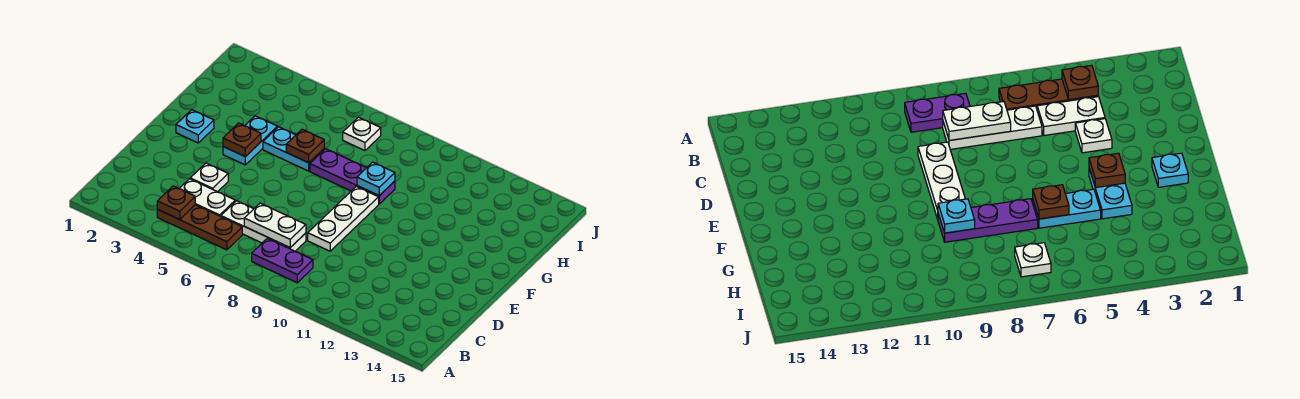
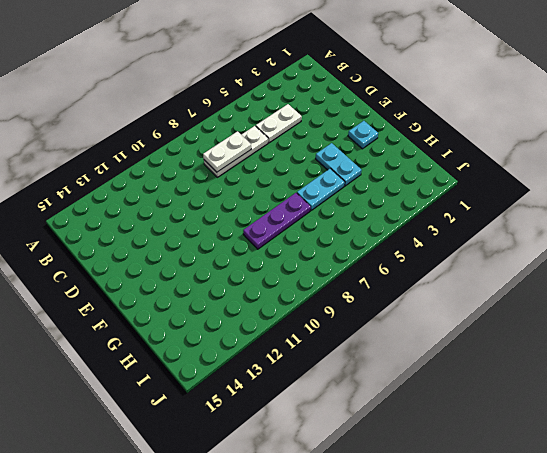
none -> brown 1x3 plate [157,205,242,250]
none -> purple 1x2 plate [252,238,313,283]
none -> white 1x1 plate [190,163,228,192]

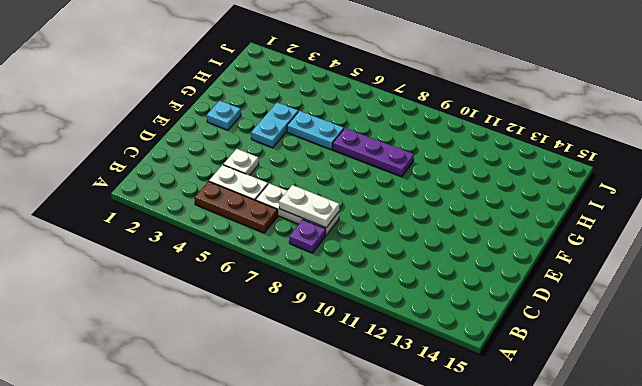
purple 1x1 plate [289,220,326,253] -> purple 1x2 plate [252,238,313,283]
none -> white 1x3 plate [308,186,379,251]
none -> white 1x1 plate [343,117,381,151]
none -> brown 1x1 plate [157,186,195,220]

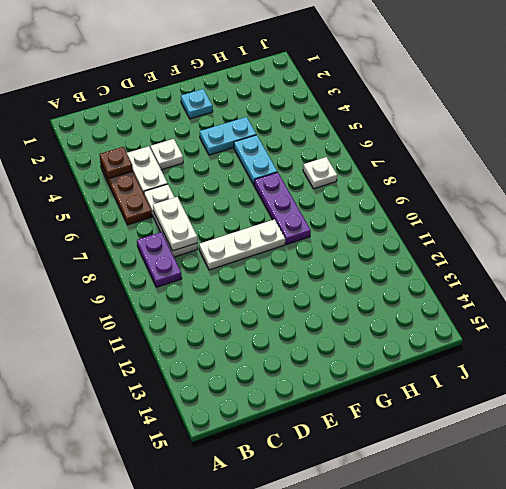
none -> brown 1x1 plate [223,123,261,157]
none -> brown 1x1 plate [286,129,324,163]
none -> cyan 1x1 plate [357,162,395,196]

